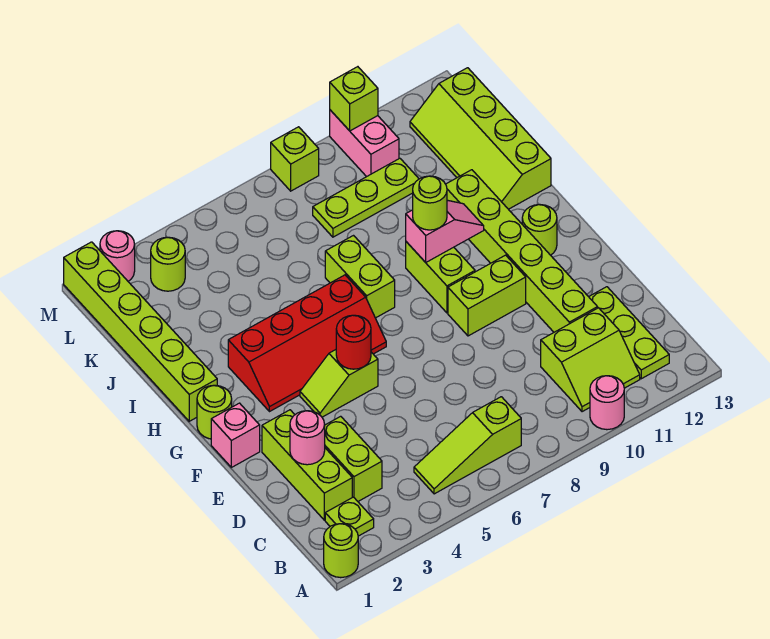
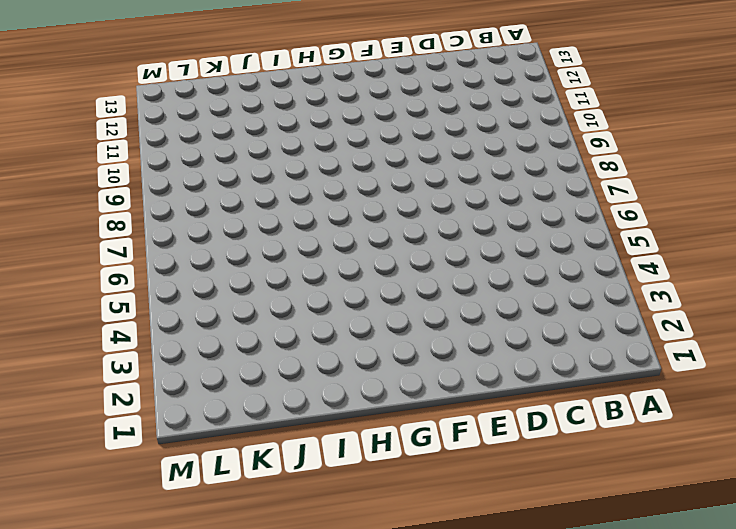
none -> lime 1x1 round brick [324,524,358,578]
none -> pink 1x1 round brick [590,376,624,430]
none -> lime 1x1 plate [325,497,374,536]

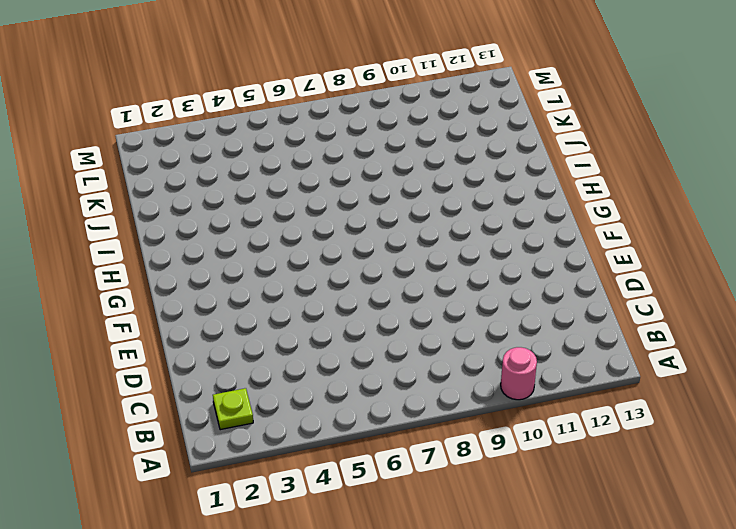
none -> lime 1x1 round brick [324,524,358,578]
none -> lime 1x3 slope [414,397,521,494]
none -> lime 2x2 slope [541,308,640,412]

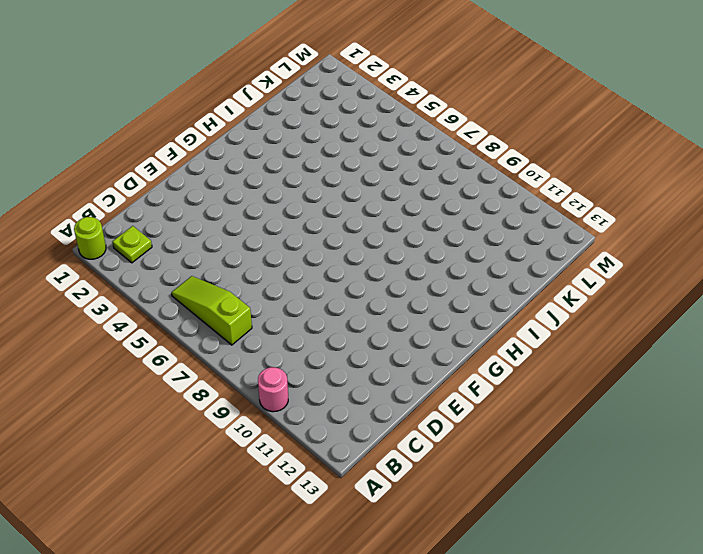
none -> lime 2x2 slope [541,308,640,412]
none -> lime 1x3 plate [589,287,669,379]
none -> lime 1x3 brick [262,410,352,520]

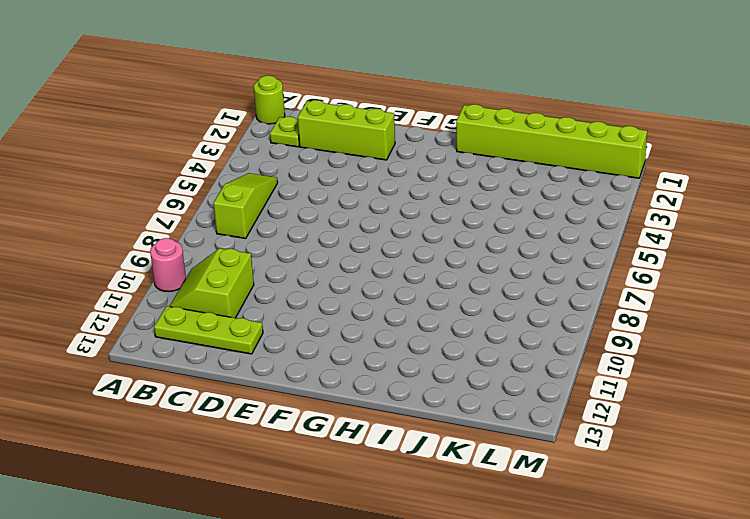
none -> lime 1x2 brick [325,416,382,501]
none -> lime 1x6 brick [446,170,598,332]
none -> pink 1x1 brick [211,403,260,467]

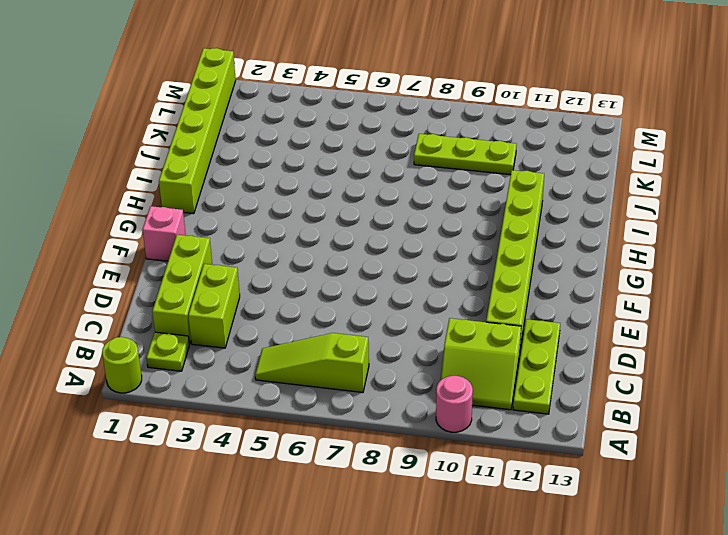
none -> lime 1x2 slope [300,350,378,417]
none -> lime 1x2 brick [448,255,526,336]
none -> lime 1x1 round brick [197,385,232,439]

